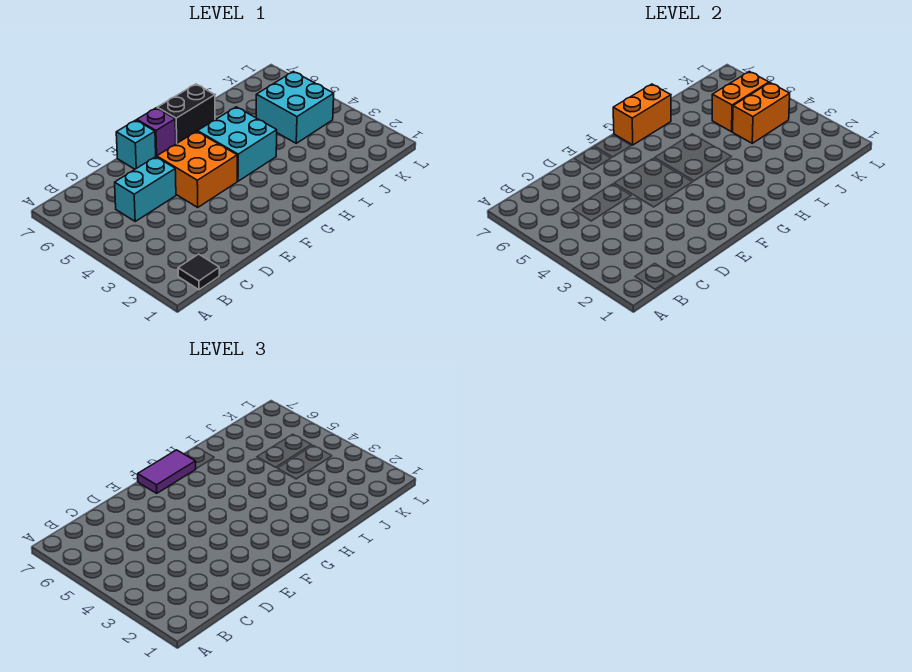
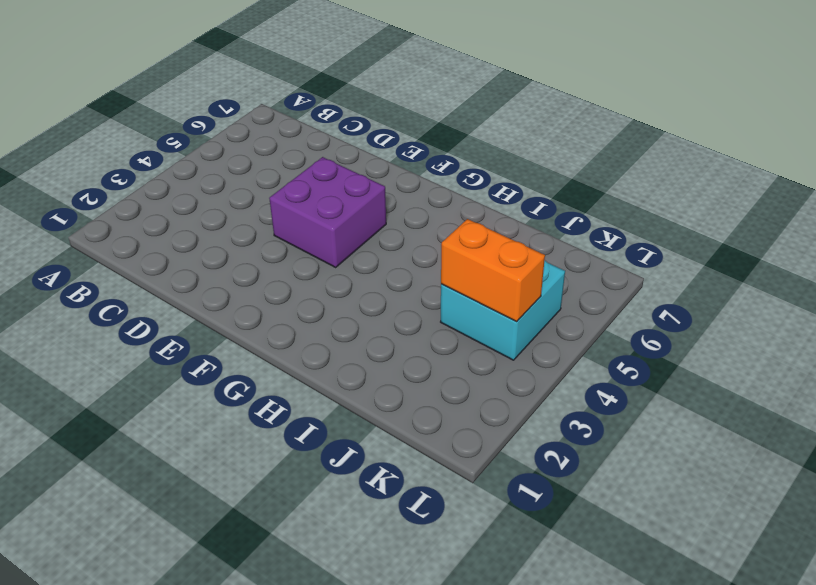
purple 2x2 brick [269,157,386,267] -> orange 2x2 brick [157,131,237,207]
none -> black 1x1 tile [178,254,219,290]
none -> cyan 1x2 brick [115,157,176,221]
none -> cyan 1x1 brick [116,120,156,169]

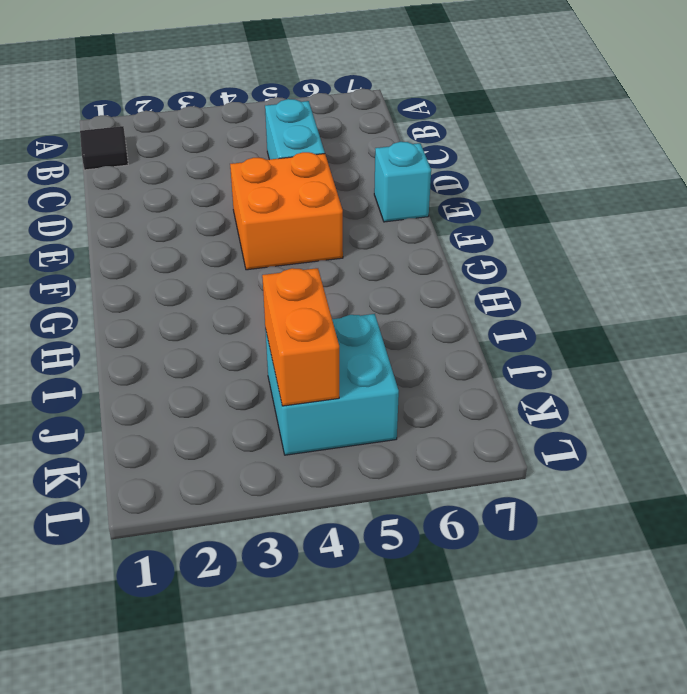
none -> purple 1x1 brick [137,108,176,157]
none -> cyan 2x2 brick [198,107,277,181]
none -> black 1x2 brick [157,84,215,144]

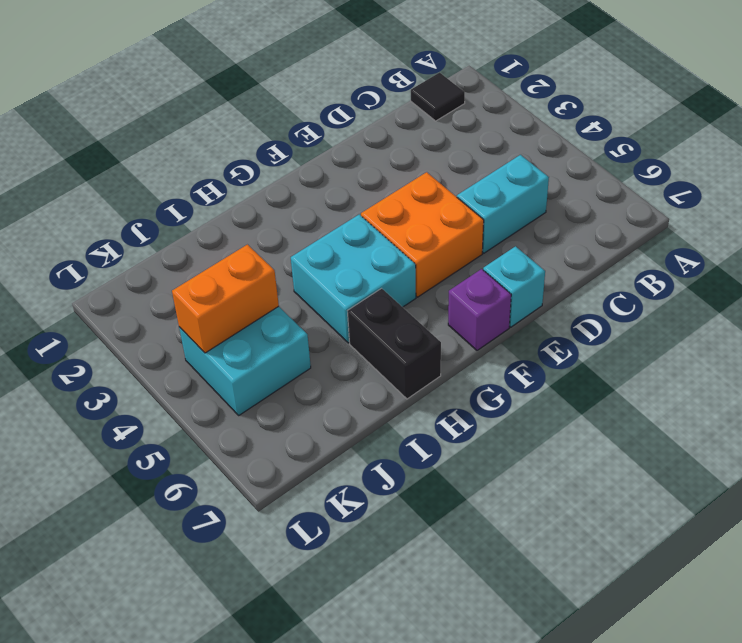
black 1x2 brick [348,288,441,399] -> black 1x2 brick turned to [157,84,215,144]
none -> orange 1x2 brick [613,84,671,145]
none -> orange 1x2 brick [712,71,769,132]
none -> purple 1x2 tile [138,450,196,493]

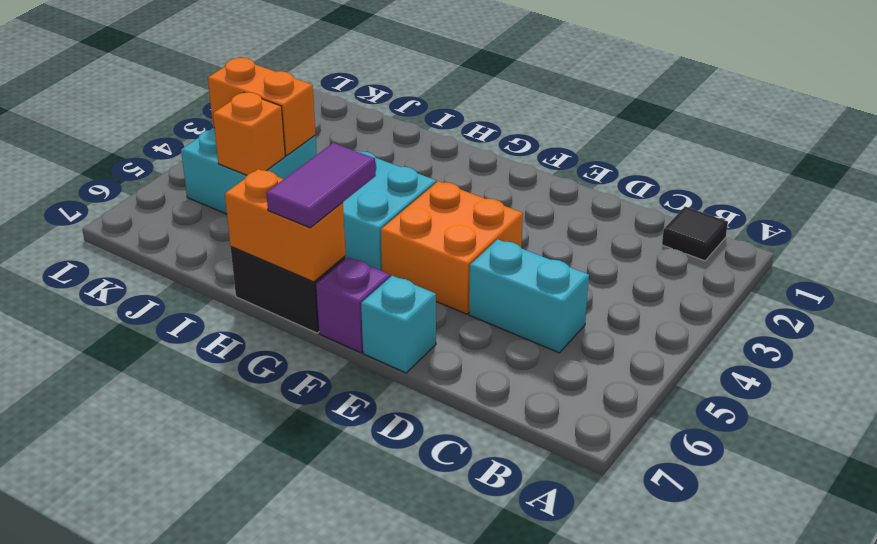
purple 1x2 tile [266,143,376,228] -> purple 1x2 tile turned to [138,450,196,493]
orange 1x1 brick [213,92,285,175] -> orange 1x2 brick [712,71,769,132]

